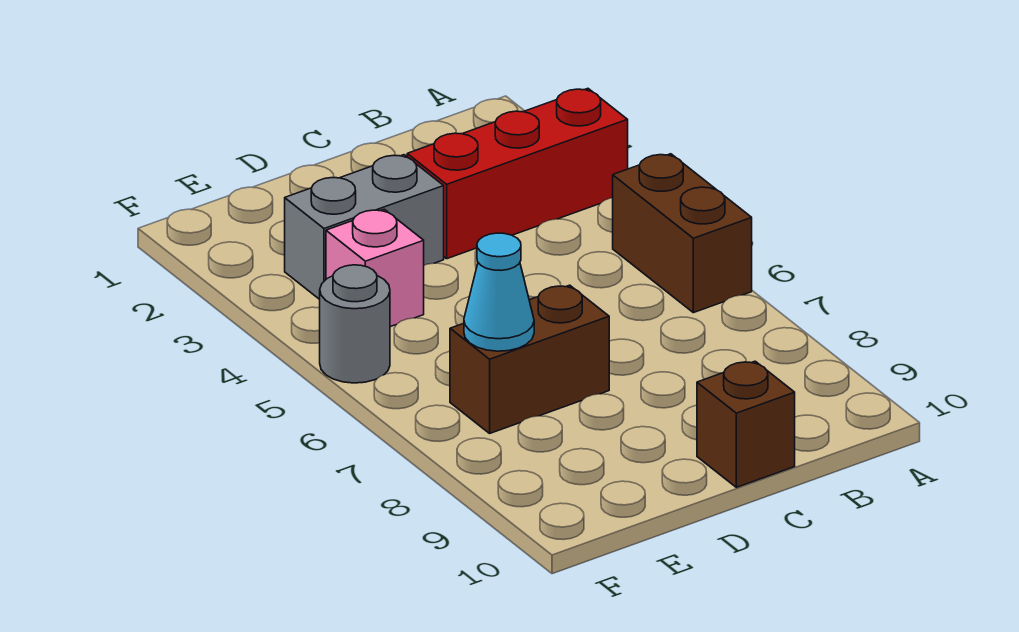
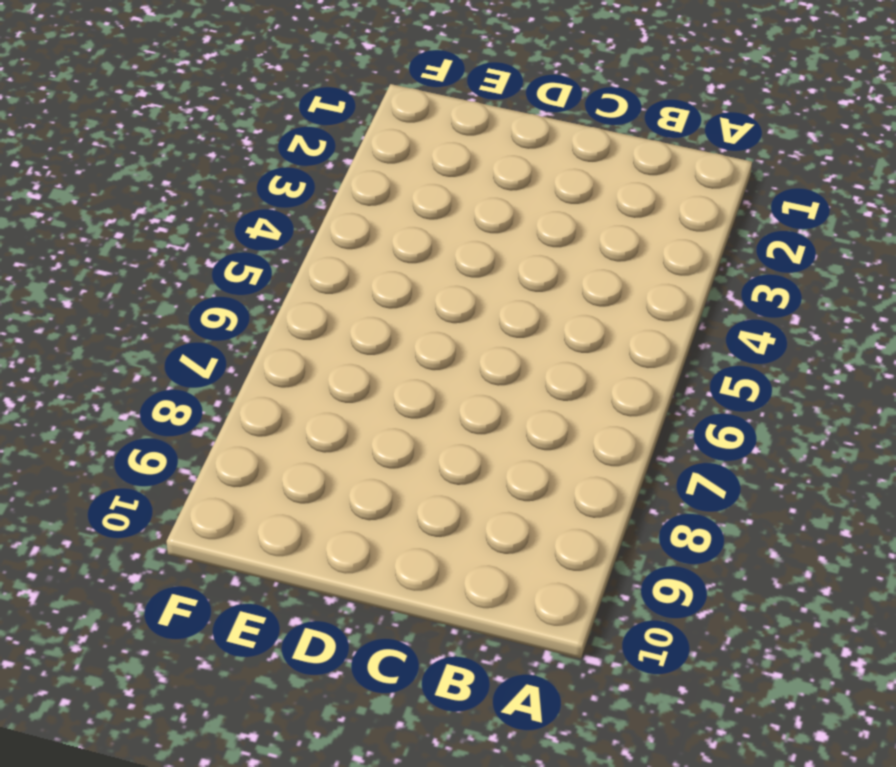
none -> red 1x3 brick [407,89,628,259]
none -> brown 1x2 brick [613,154,752,313]

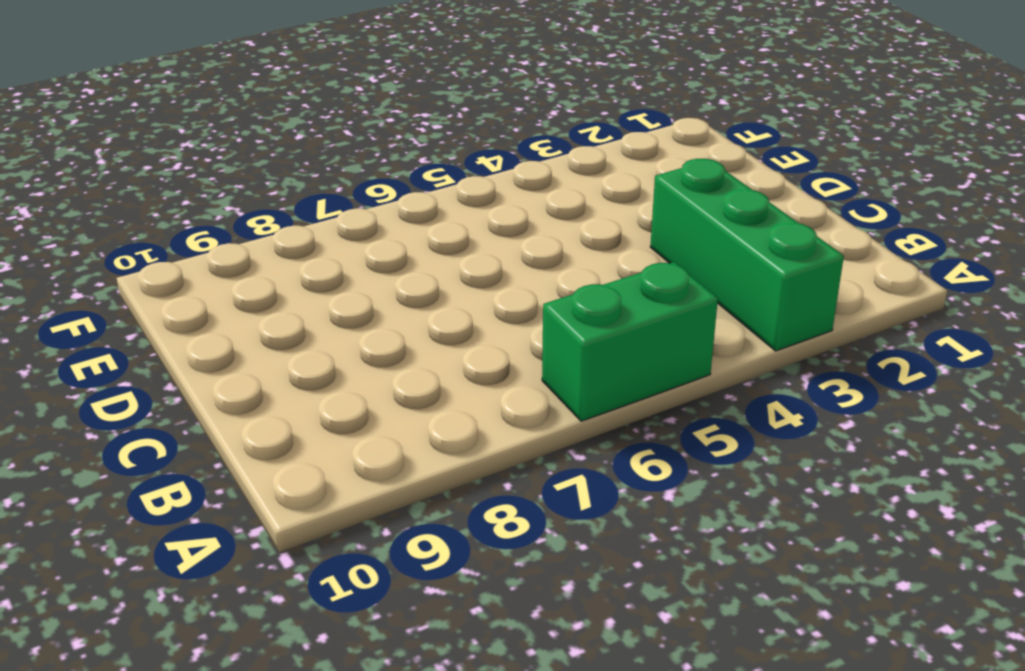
green 1x3 brick [650,159,844,351] -> red 1x3 brick [407,89,628,259]
green 1x2 brick [542,262,718,421] -> brown 1x2 brick [613,154,752,313]
none -> brown 1x1 brick [697,361,795,487]
none -> grey 1x2 brick [285,155,444,299]

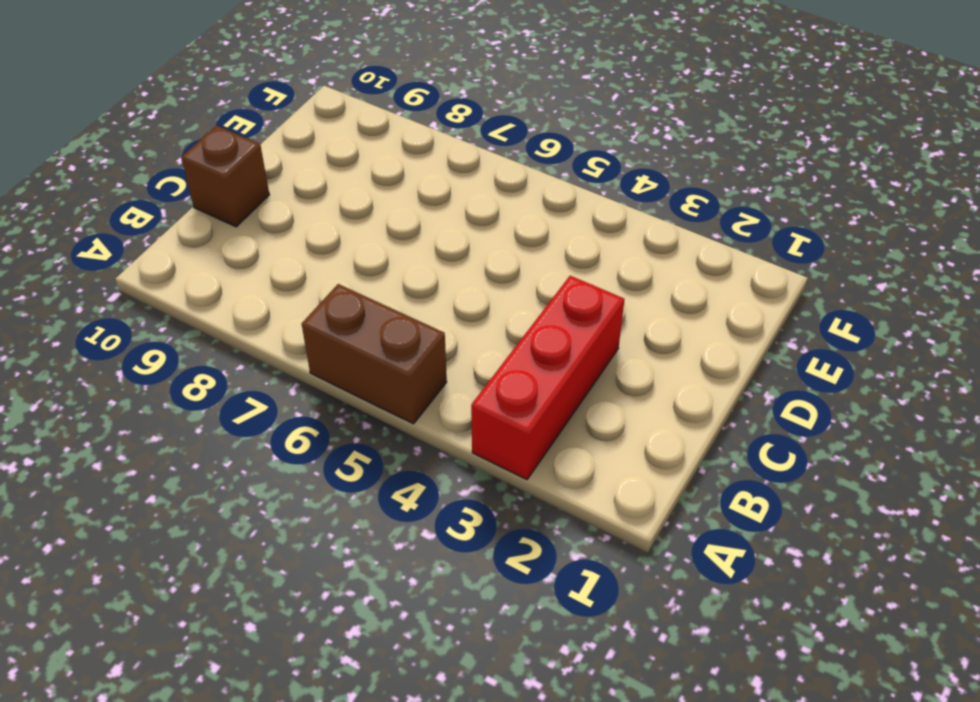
none -> grey 1x2 brick [285,155,444,299]
none -> brown 1x2 brick [450,285,609,433]

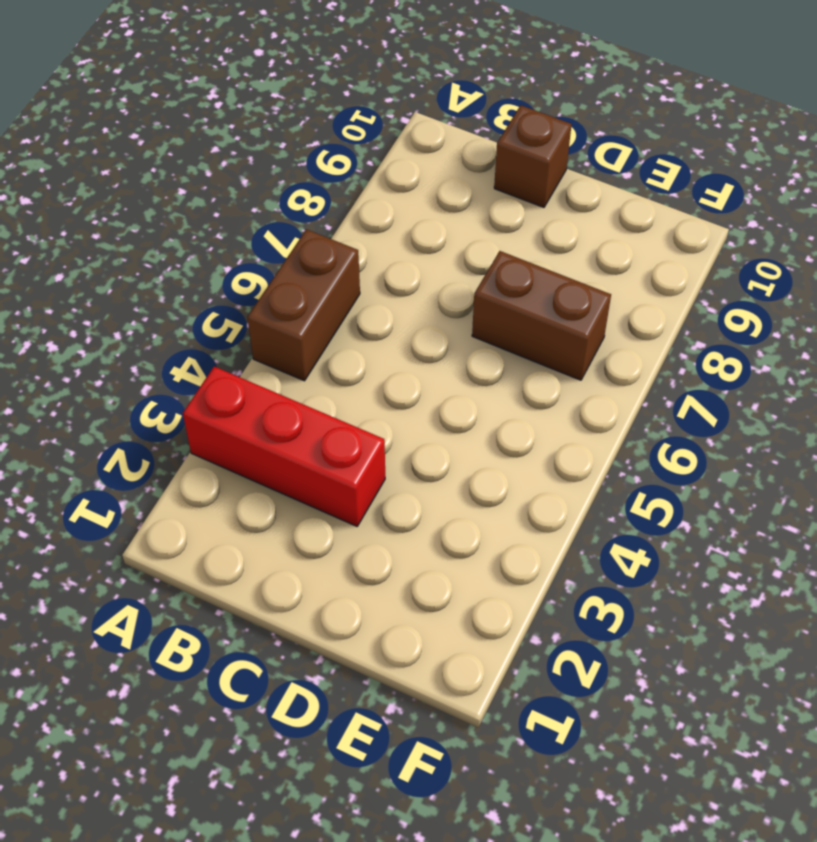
none -> grey 1x2 brick [285,155,444,299]
none -> pink 1x1 brick [326,209,424,327]

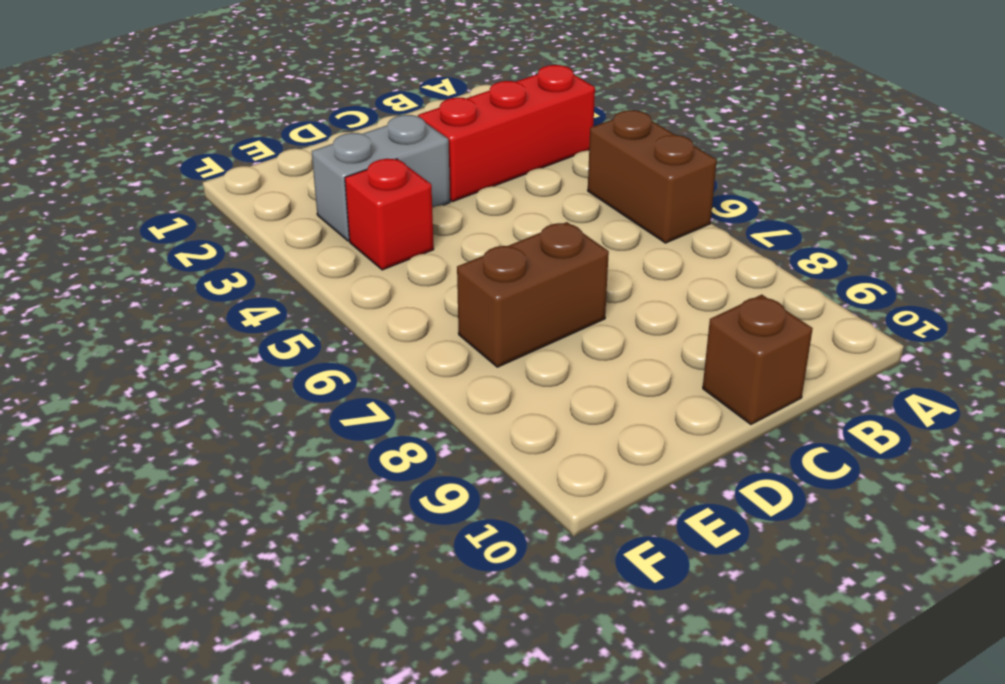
red 1x1 brick [345,159,434,270] -> pink 1x1 brick [326,209,424,327]
none -> grey 1x1 round brick [320,265,390,383]
none -> cyan 1x1 cone [464,233,534,351]

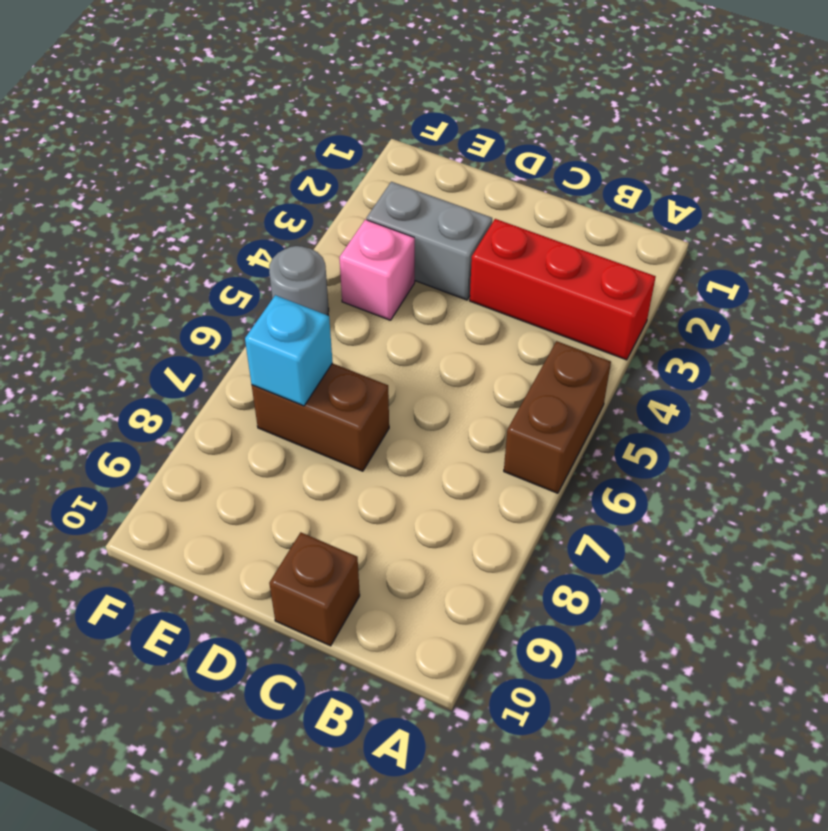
cyan 1x1 brick [245,295,333,406] -> cyan 1x1 cone [464,233,534,351]

